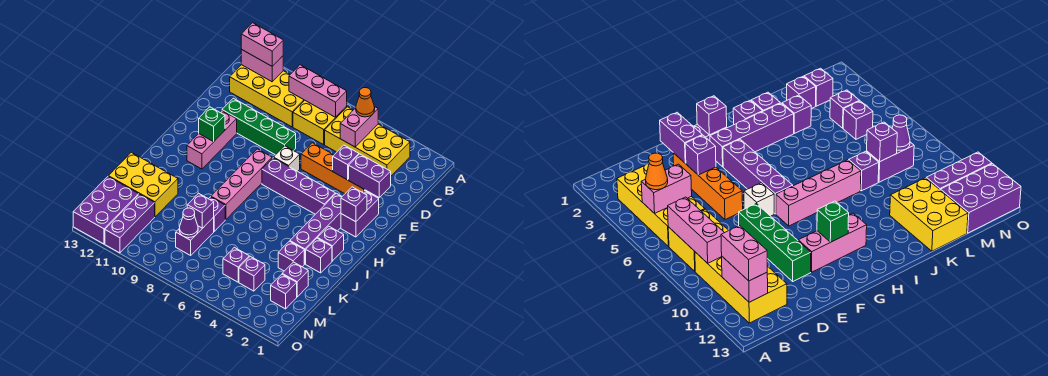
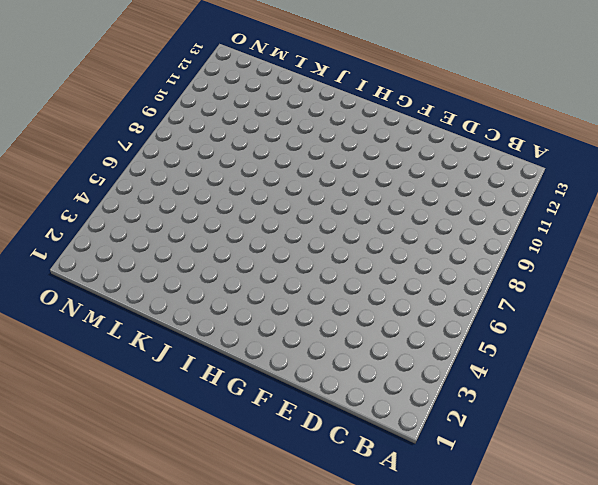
none -> yellow 2x4 brick [325,107,410,176]
none -> yellow 2x2 brick [293,100,347,145]
none -> yellow 2x4 brick [230,65,304,127]
none -> orange 1x4 brick [301,143,373,195]

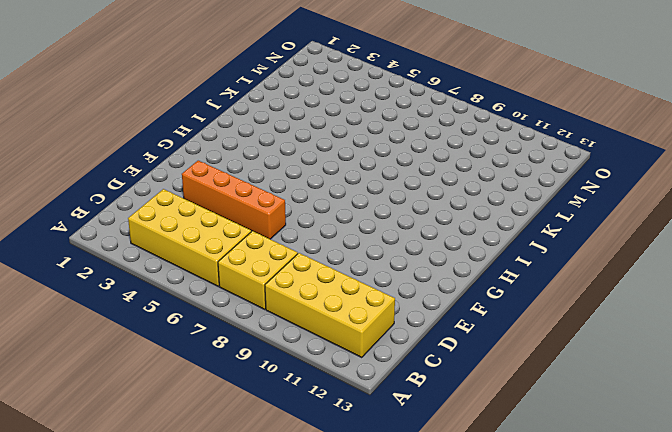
none -> green 1x4 brick [222,98,296,155]
none -> purple 1x2 brick [341,190,379,237]
none -> white 1x1 brick [274,146,300,171]
none -> pink 1x3 brick [187,110,237,169]

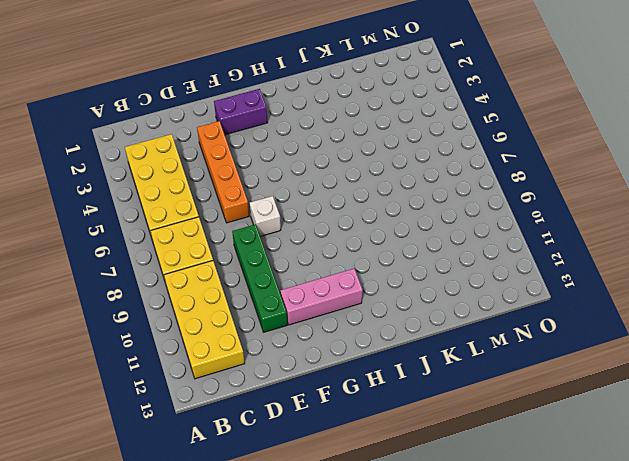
none -> purple 1x4 brick [290,193,342,264]
none -> purple 1x4 brick [262,158,335,214]
none -> pink 1x4 brick [211,149,272,220]
none -> purple 1x1 brick [318,226,344,261]

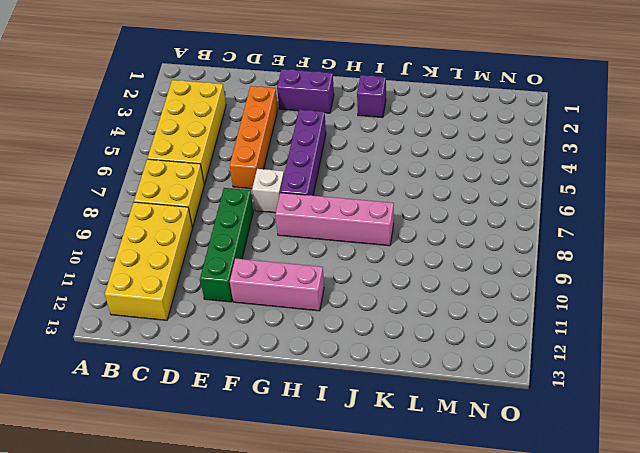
none -> purple 1x4 brick [290,193,342,264]
none -> purple 1x1 brick [306,238,332,273]
none -> purple 1x1 brick [278,241,304,271]
none -> purple 1x1 brick [209,197,225,231]

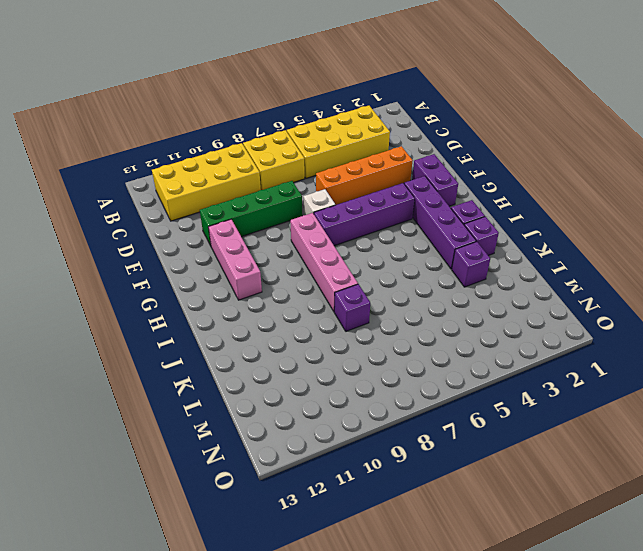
none -> yellow 2x3 brick [108,152,178,217]
none -> purple 1x1 brick [283,262,308,297]
none -> purple 1x2 brick [176,217,214,255]
none -> purple 1x1 brick [271,274,297,309]

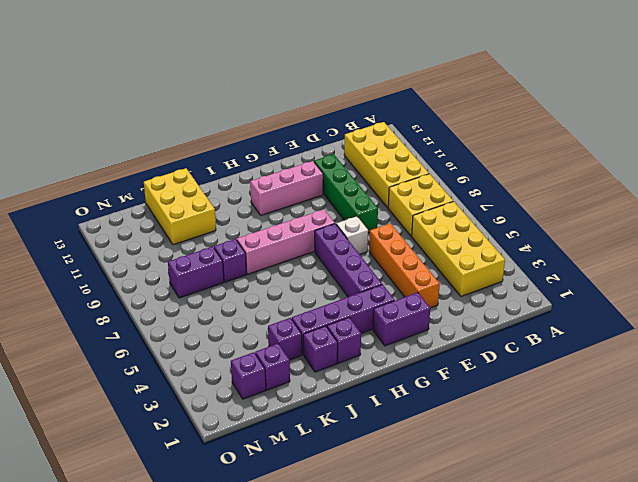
none -> purple 1x1 brick [239,256,265,291]
none -> purple 1x1 brick [223,247,249,282]
none -> purple 1x3 brick [105,194,155,253]
none -> purple 2x3 brick [73,177,139,244]

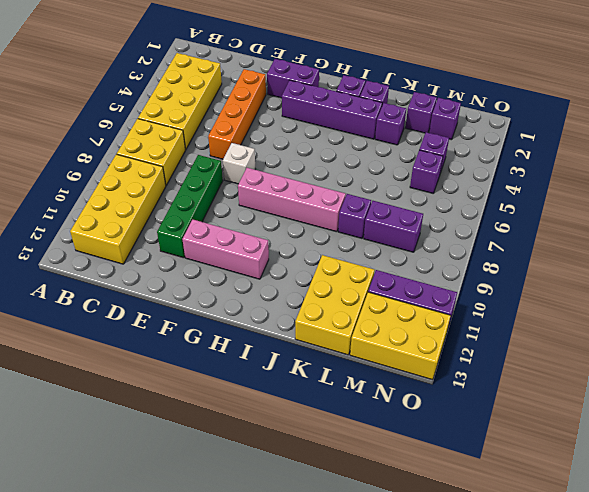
yellow 2x3 brick [350,292,451,380] -> purple 2x3 brick [73,177,139,244]
none -> purple 1x4 brick [262,158,335,214]
none -> pink 1x2 brick [340,106,378,147]
none -> pink 1x3 brick [289,65,347,117]
none -> pink 1x2 brick [241,49,283,82]

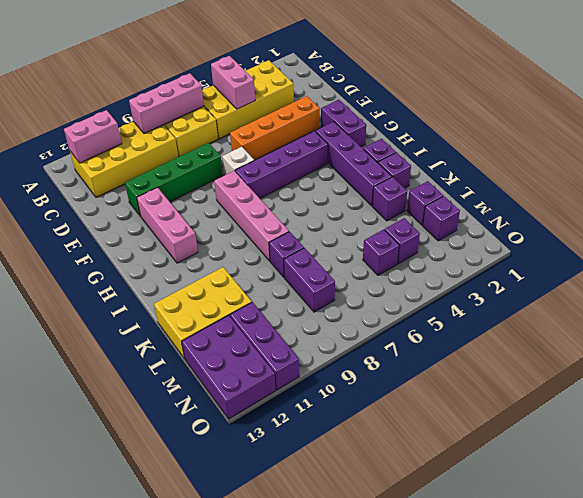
none -> purple 1x2 brick [349,154,391,197]
none -> purple 1x1 brick [333,145,359,180]
none -> purple 1x1 brick [341,187,367,222]
none -> green 1x1 brick [199,107,225,142]

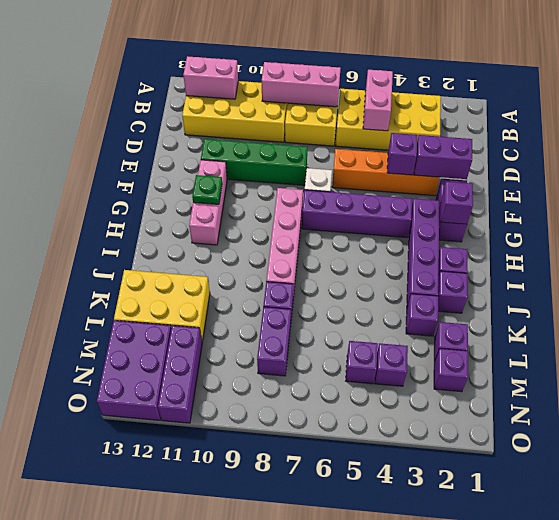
green 1x1 plate [192,175,222,204] -> green 1x1 brick [199,107,225,142]
none -> purple 1x1 brick [187,193,214,228]
none -> purple 1x1 cone [179,208,198,238]
none -> orange 1x1 cone [356,88,375,117]
none -> pink 1x2 brick [241,23,283,66]

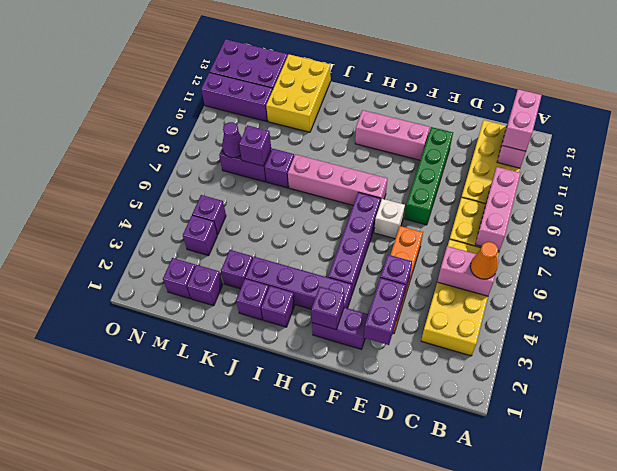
none -> green 1x1 brick [199,107,225,142]

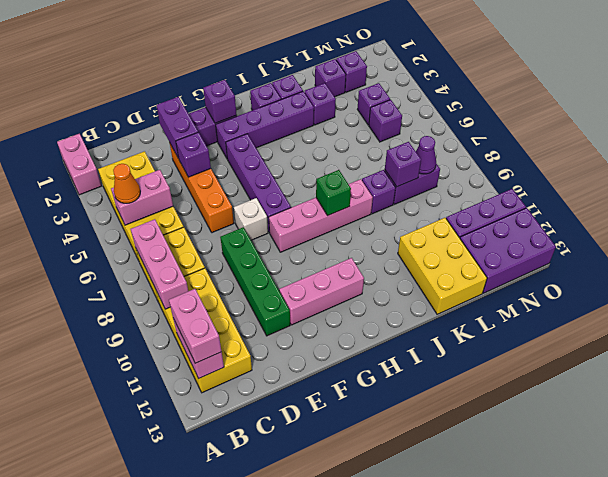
pink 1x2 brick [57,134,101,195] -> none
green 1x1 brick [316,170,351,216] -> green 1x1 brick moved to [199,107,225,142]

